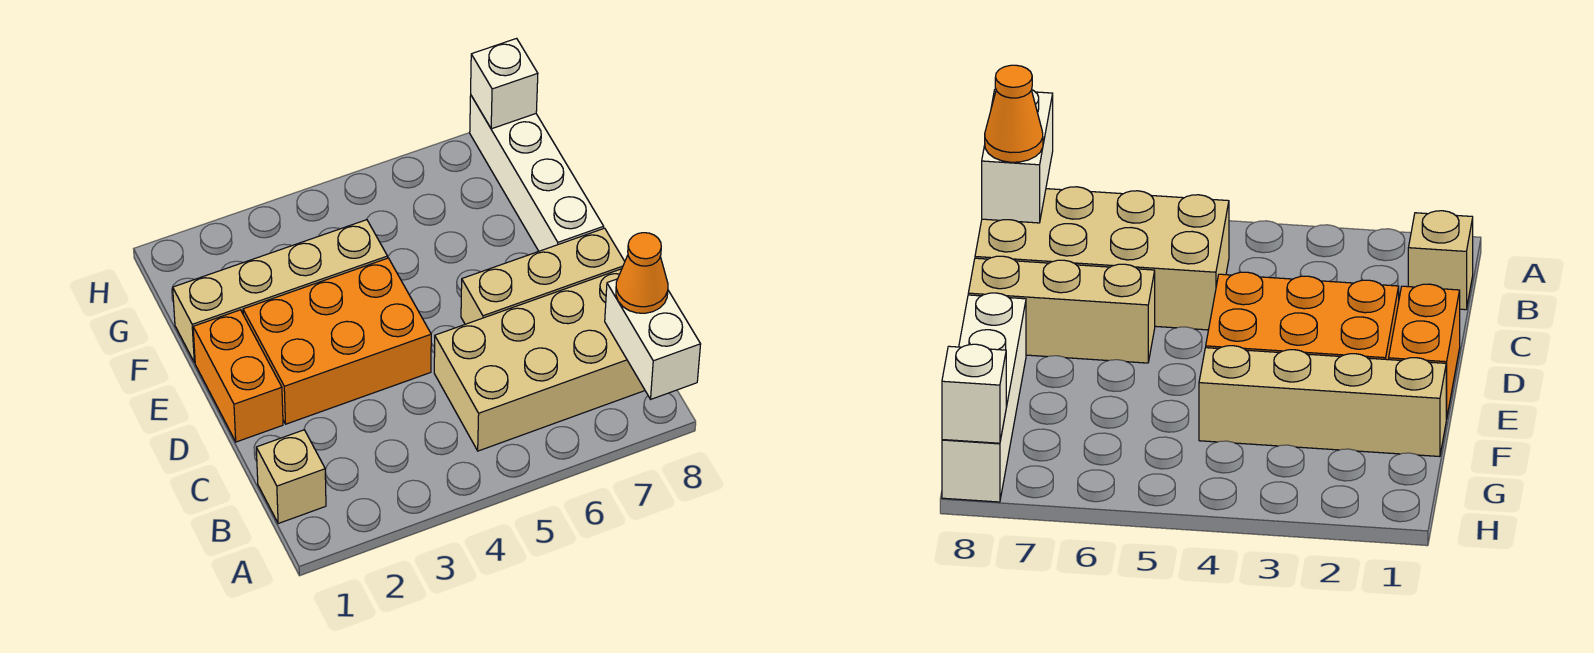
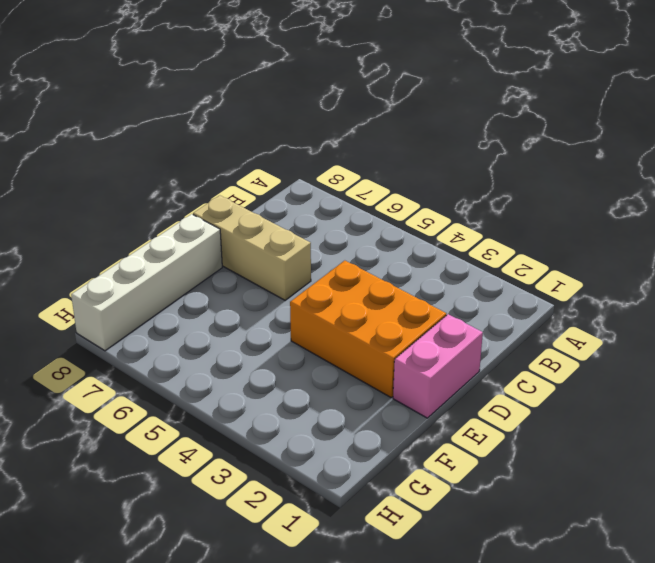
pink 1x2 brick [393,314,483,418] -> orange 1x2 brick [193,310,283,442]
none -> tan 1x1 brick [256,430,326,524]
none -> tan 2x4 brick [434,269,645,451]

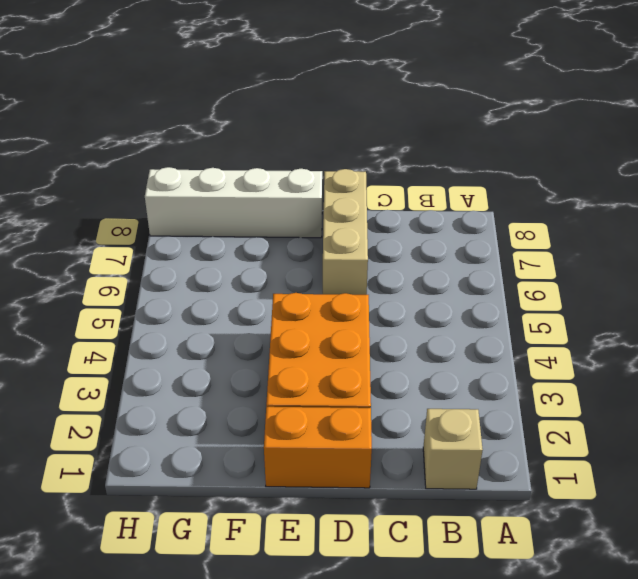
none -> tan 2x4 brick [434,269,645,451]
none -> tan 1x4 brick [173,220,388,363]

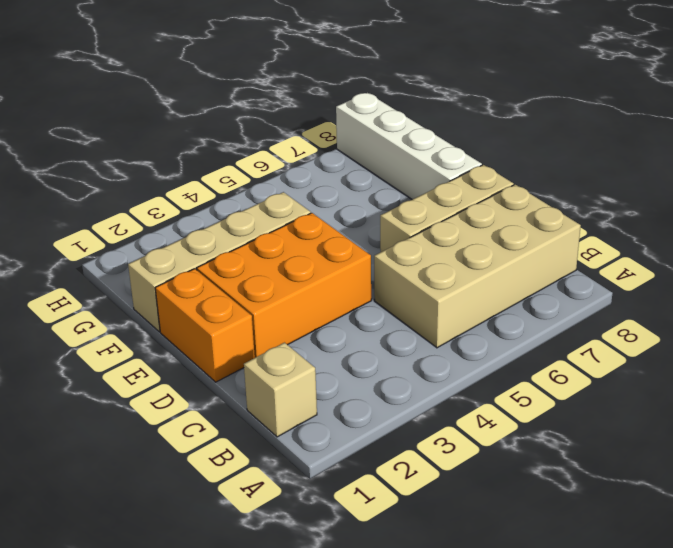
none -> white 1x2 brick [605,279,701,399]
none -> white 1x1 brick [471,38,538,129]

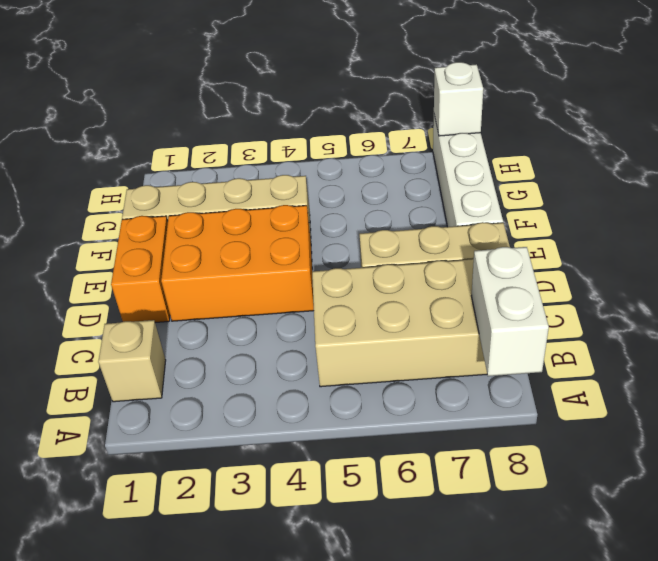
none -> orange 1x1 cone [616,233,668,313]

